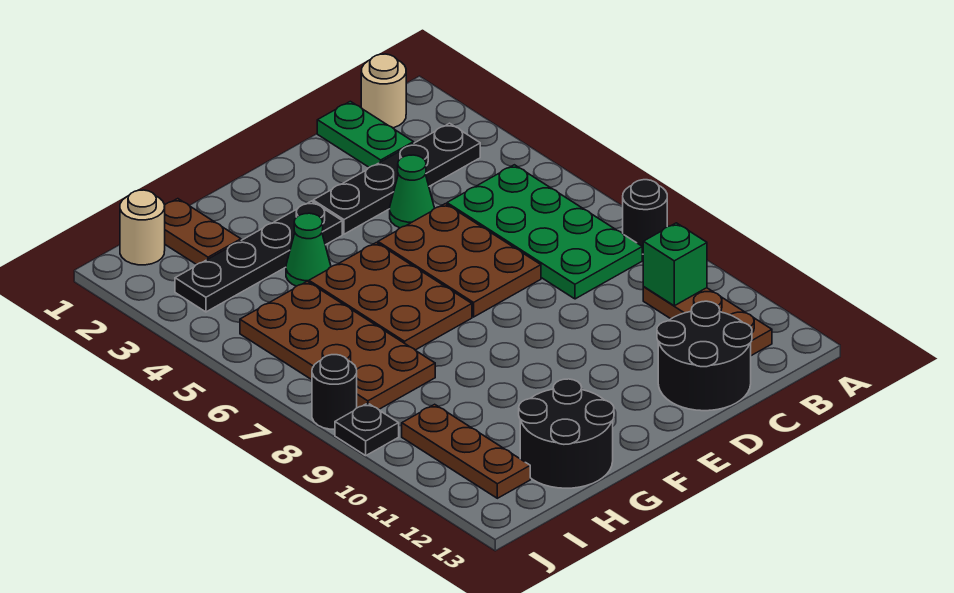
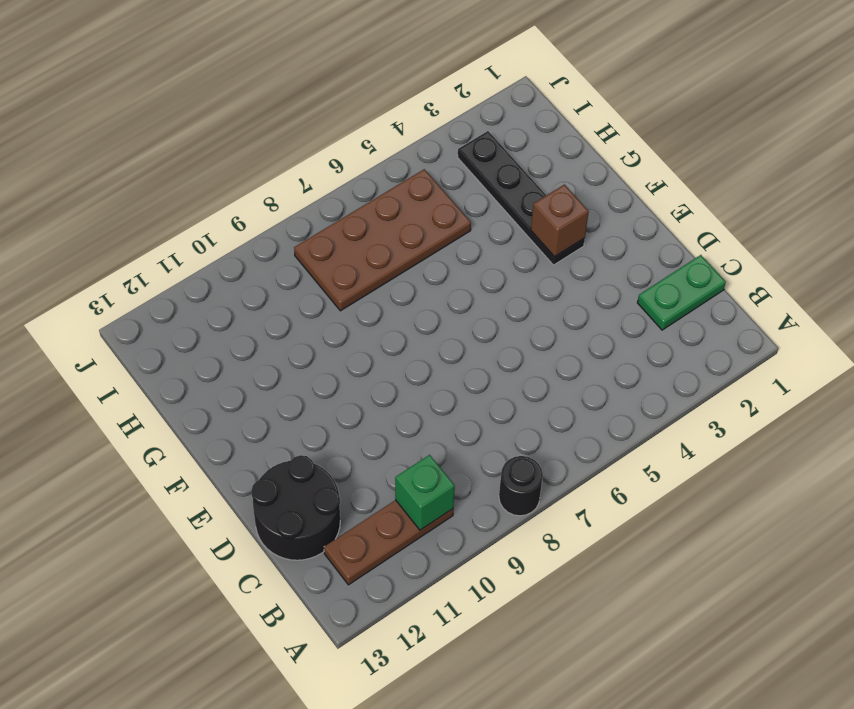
brown 1x1 brick [531,185,589,257] -> none
none -> tan 1x1 round brick [361,54,406,128]
none -> black 1x4 plate [313,123,480,234]
none -> green 2x4 plate [447,165,642,299]

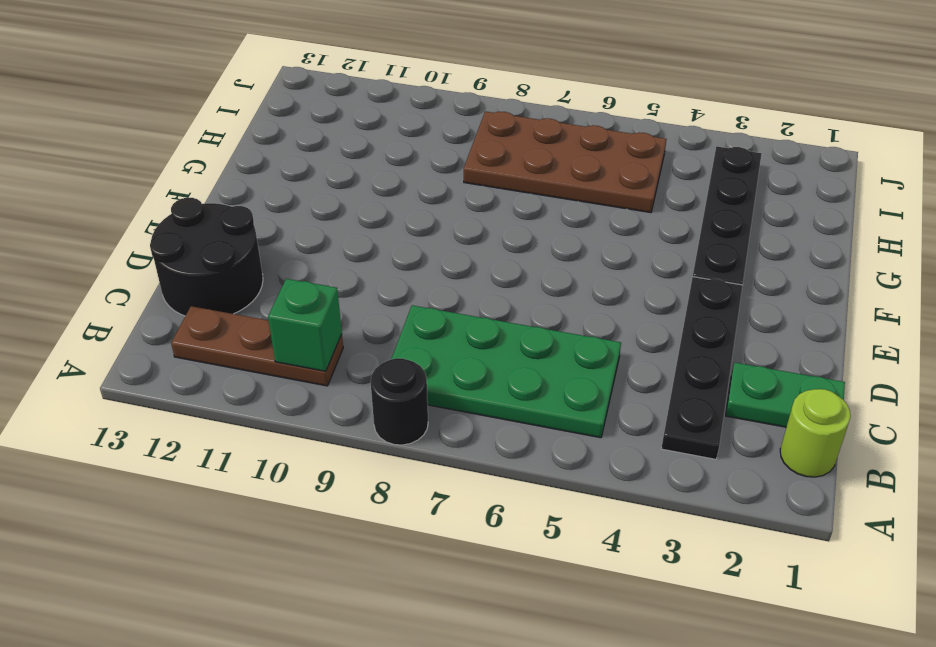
lime 1x1 round brick [780,389,851,477] -> tan 1x1 round brick [361,54,406,128]
none -> green 1x1 cone [390,155,434,228]
none -> brown 2x3 plate [378,204,541,317]
none -> brown 2x3 plate [309,243,472,350]

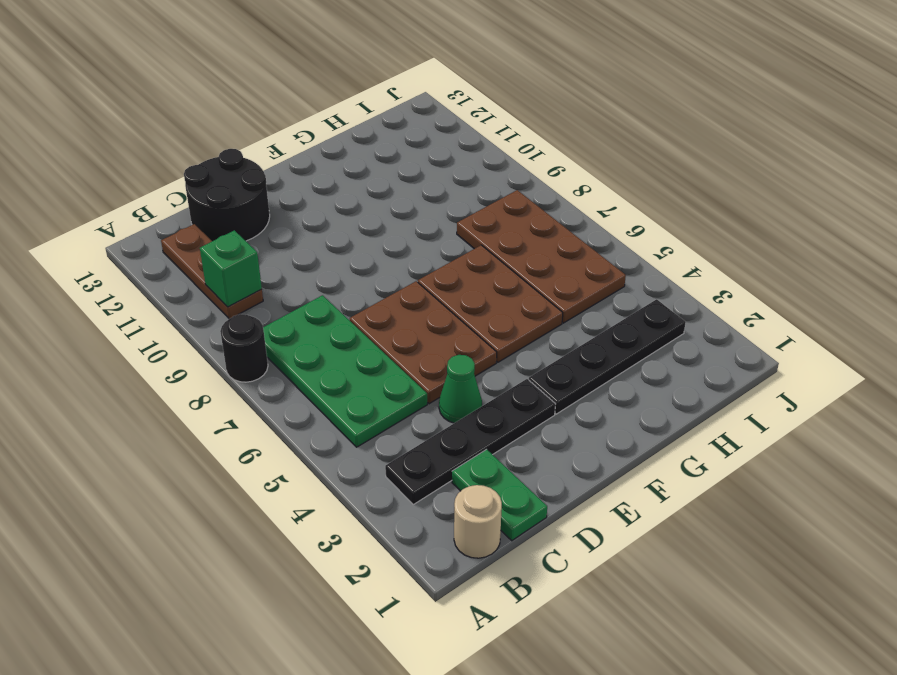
none -> green 1x1 cone [286,213,331,286]
none -> black 2x2 round brick [519,379,614,488]
none -> brown 1x2 plate [165,199,241,265]

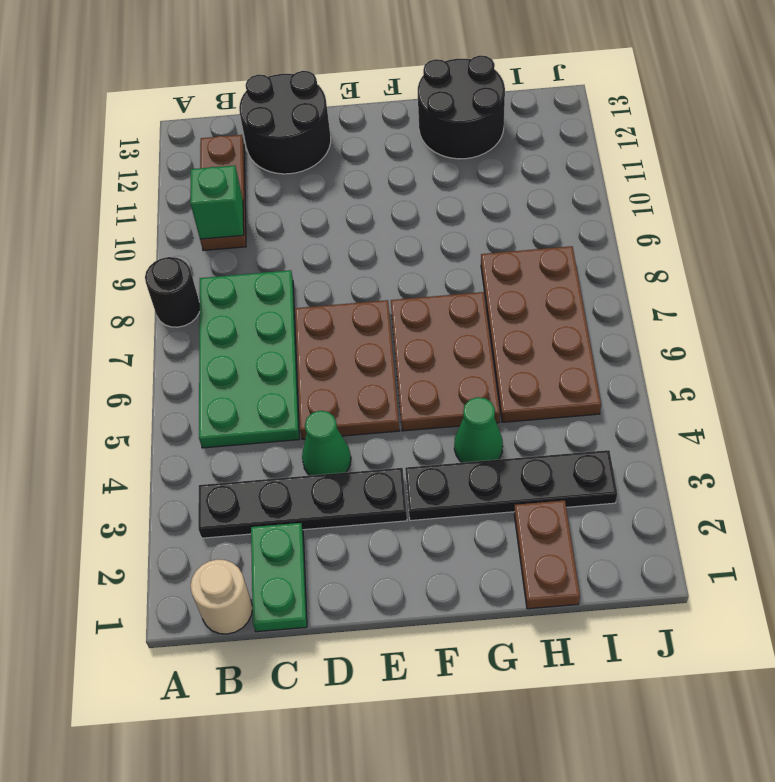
none -> tan 1x1 round brick [120,190,165,265]
none -> brown 1x3 plate [402,404,530,498]
none -> black 1x1 round brick [312,355,357,429]

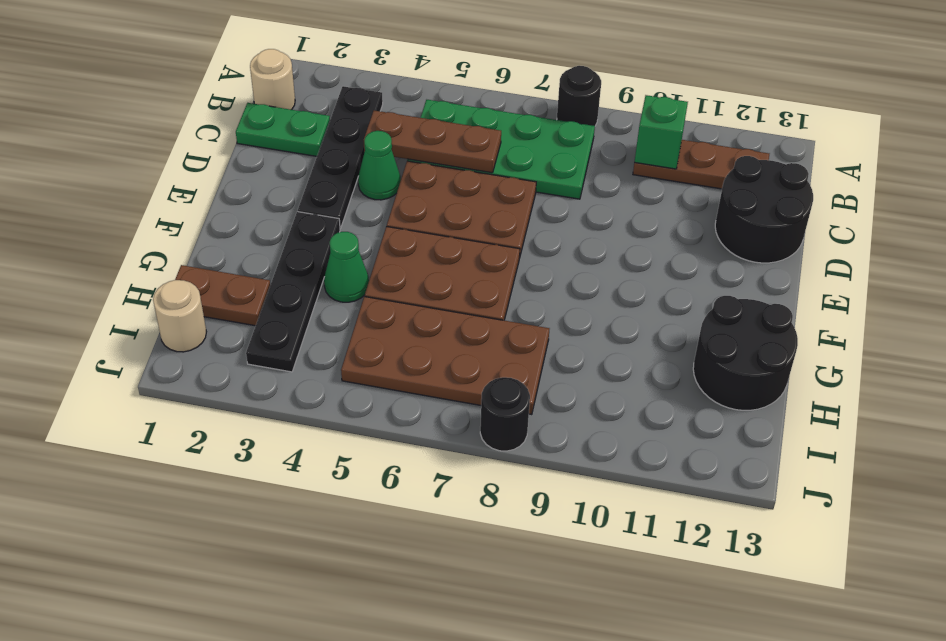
brown 1x3 plate [364,110,501,173] -> brown 1x3 plate moved to [402,404,530,498]
none -> black 1x1 plate [335,403,399,456]

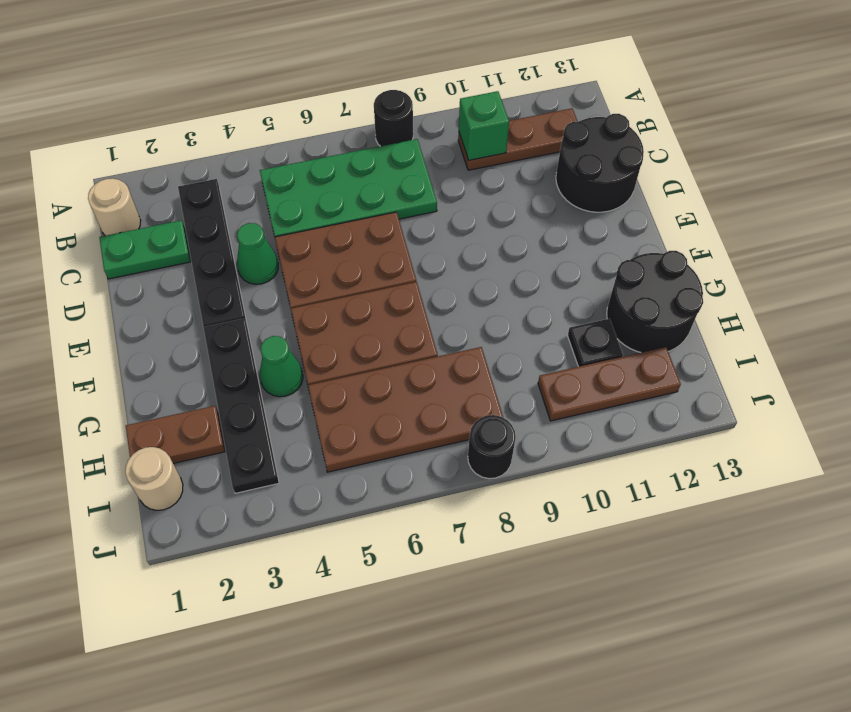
black 1x1 plate [568,319,623,367] -> black 1x1 plate moved to [335,403,399,456]

